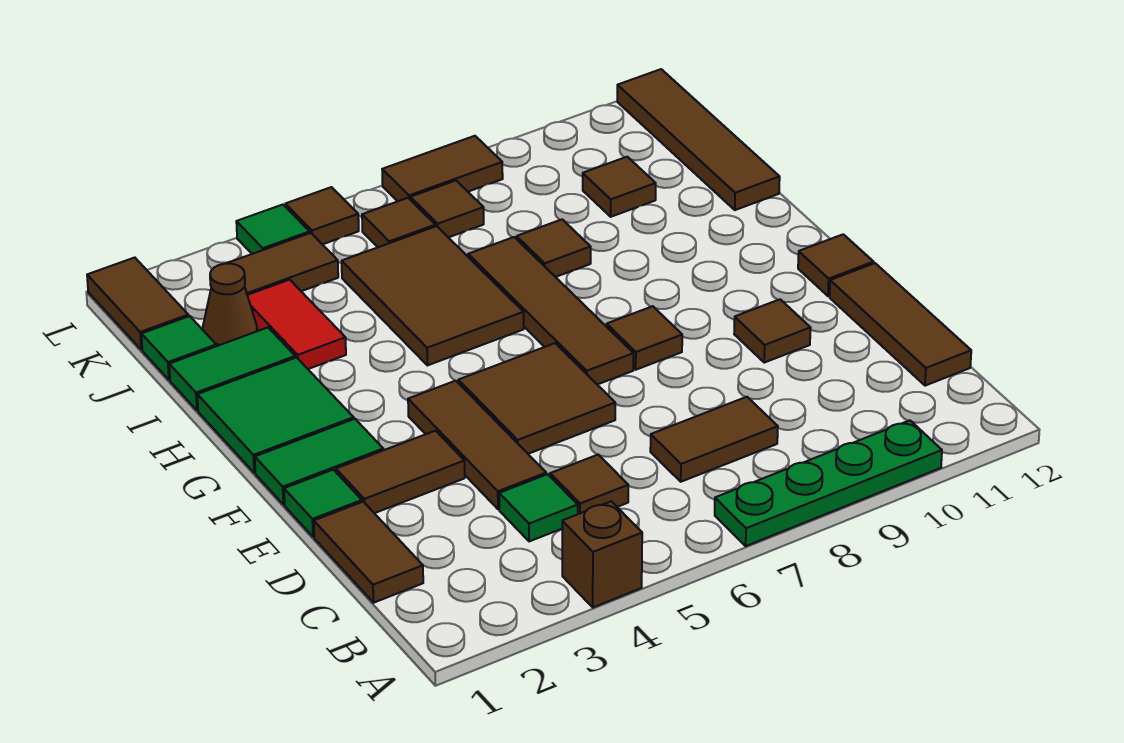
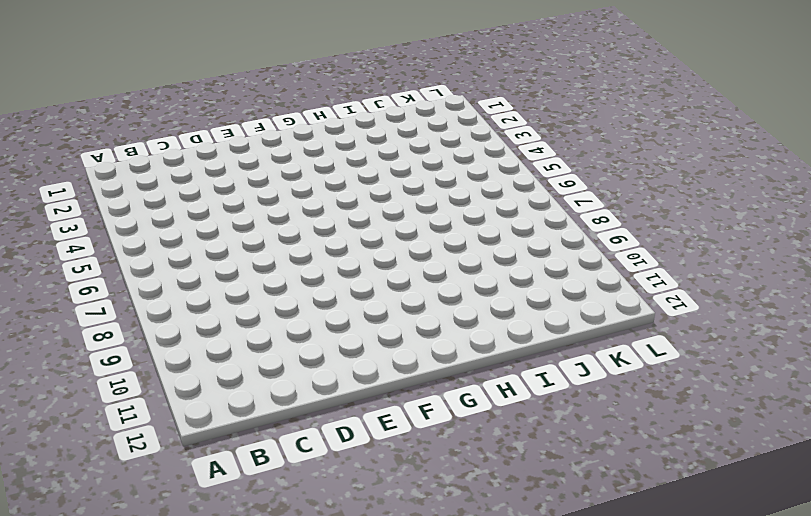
none -> brown 1x1 brick [562,501,642,607]
none -> green 1x4 plate [715,420,942,546]
none -> brown 1x2 tile [314,502,423,603]
none -> green 1x1 tile [499,474,578,542]

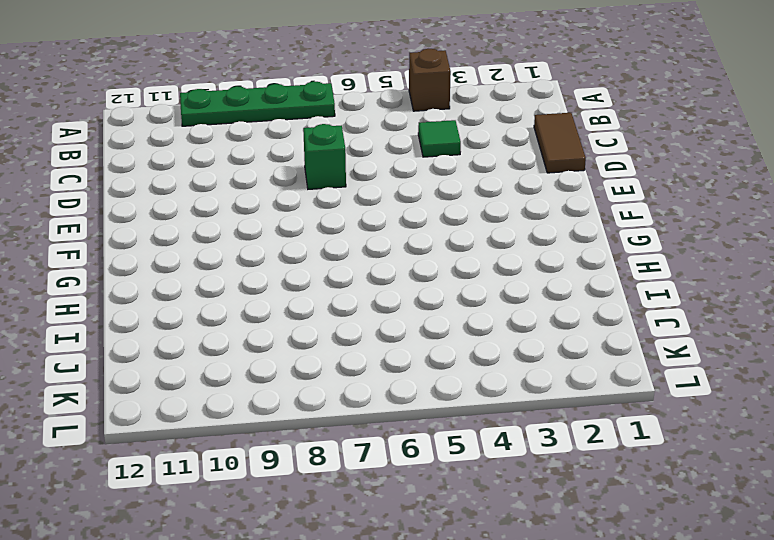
green 1x1 brick [303,124,346,189] -> none
none -> brown 1x1 tile [550,455,628,514]
none -> brown 1x2 tile [650,397,778,482]
none -> brown 1x3 tile [830,263,971,386]
none -> brown 1x3 tile [408,381,546,509]

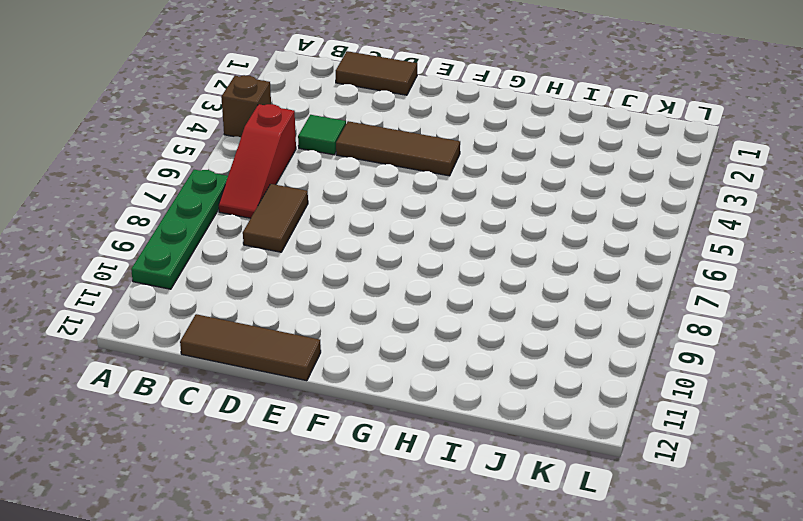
red 1x3 slope [219,104,296,218] -> none
none -> brown 1x1 tile [550,455,628,514]
none -> green 1x1 tile [284,470,362,537]
none -> brown 1x2 tile [336,431,465,513]
none -> brown 2x2 tile [458,343,615,454]

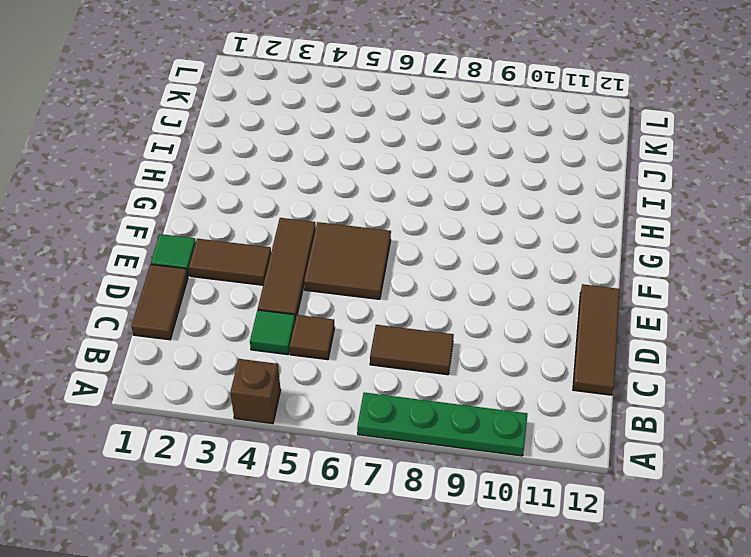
none -> brown 1x1 tile [734,299,811,363]
none -> green 1x2 tile [255,419,383,505]
none -> brown 1x4 tile [468,237,634,385]
none -> brown 1x1 tile [606,306,682,370]

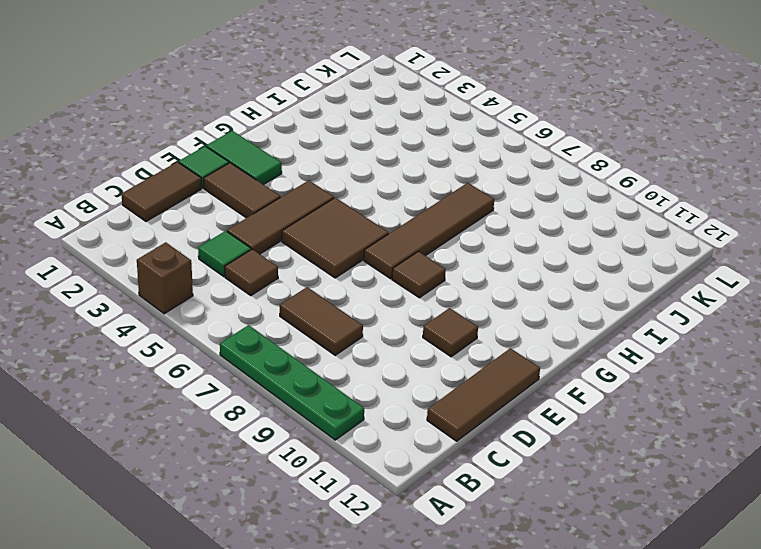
none -> brown 1x1 tile [798,234,874,296]
none -> green 2x2 tile [197,358,354,473]
none -> brown 2x3 tile [342,226,524,365]
none -> green 1x2 tile [169,328,295,410]

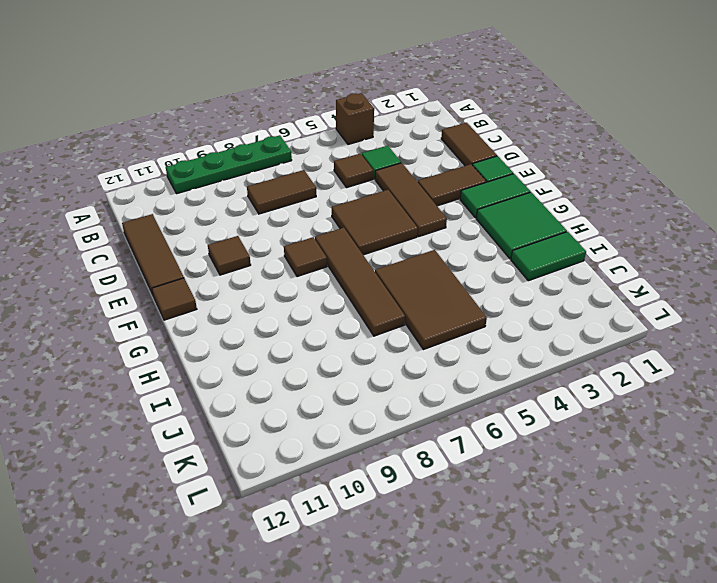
none -> red 1x2 tile [247,280,346,369]
none -> brown 1x1 tile [517,219,591,277]
none -> brown 1x4 tile [617,69,780,210]
none -> green 1x1 tile [142,316,216,380]

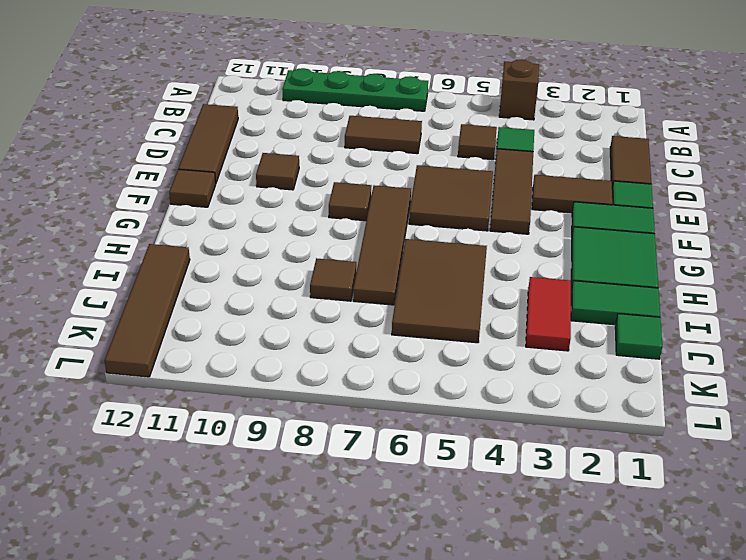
none -> brown 1x1 cone [203,264,257,346]
none -> brown 1x1 tile [583,157,656,217]
none -> brown 1x2 tile [87,258,188,350]
none -> brown 1x2 tile [226,233,338,295]

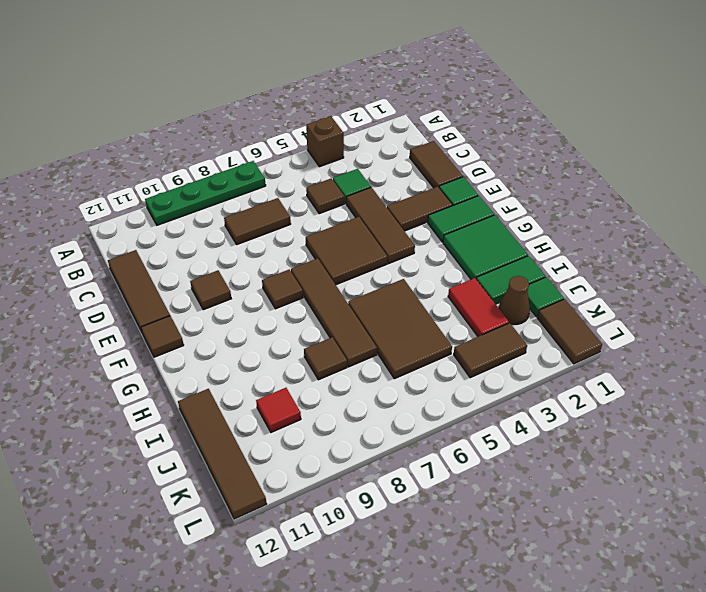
red 1x1 tile [256,388,301,432] -> brown 1x1 tile [583,157,656,217]
none -> brown 1x1 tile [362,198,435,247]
none -> brown 1x1 tile [410,181,484,237]
none -> green 1x1 tile [236,205,310,254]
none -> brown 1x1 tile [285,187,359,244]

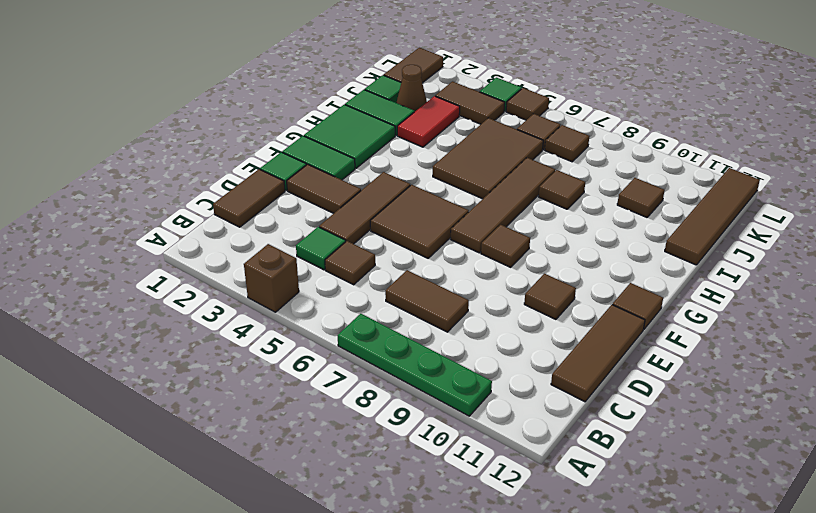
none -> brown 1x2 tile [382,136,503,201]

